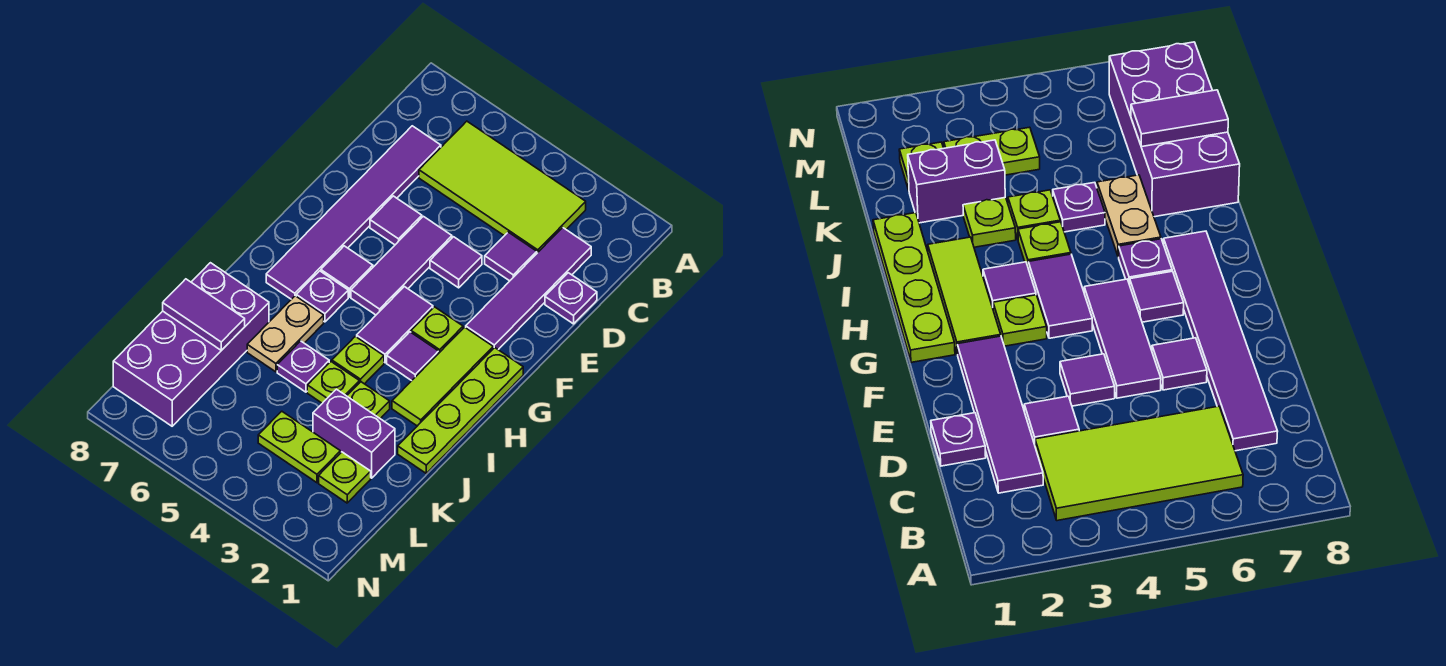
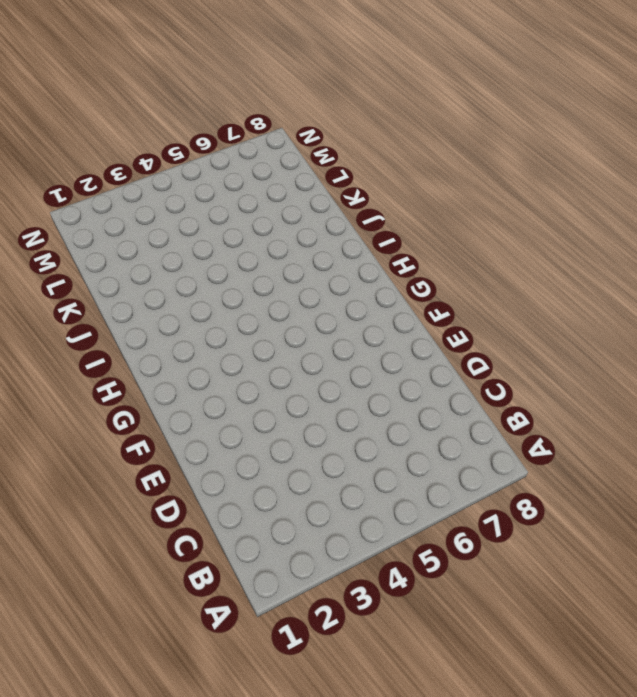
none -> lime 2x4 tile [419,121,586,253]
none -> purple 1x4 tile [466,228,591,350]
none -> purple 1x6 tile [266,126,441,299]

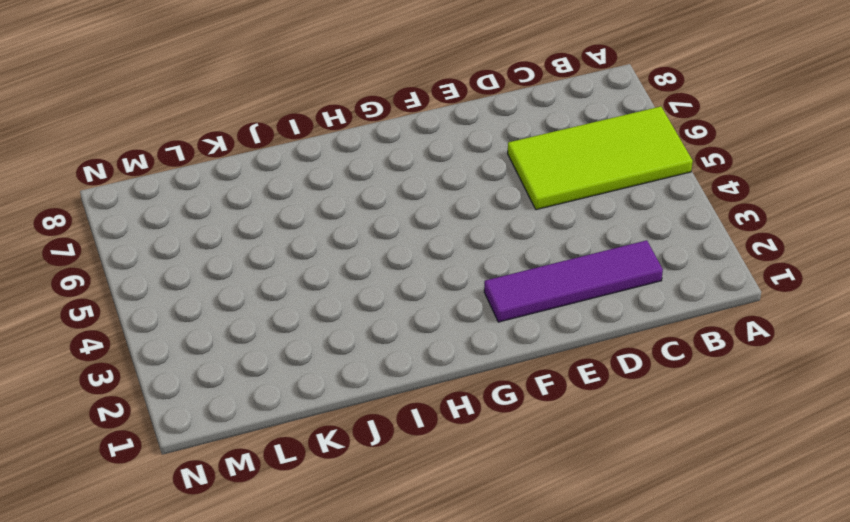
lime 2x4 tile [508,106,693,210] -> lime 2x4 tile turned to [419,121,586,253]
none -> purple 1x6 tile [266,126,441,299]
none -> purple 1x1 plate [545,273,597,324]
none -> purple 1x1 tile [485,232,537,281]

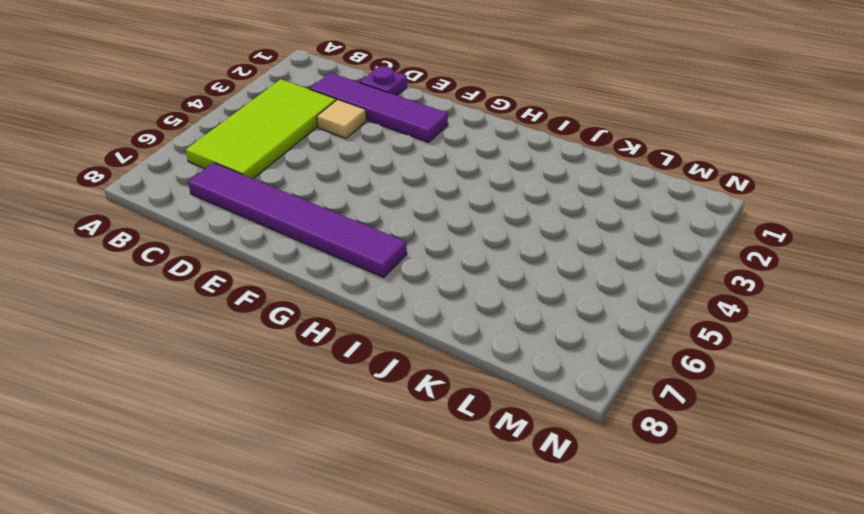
tan 1x1 tile [317,99,367,138] -> purple 1x1 tile [485,232,537,281]
none -> purple 1x1 tile [430,237,482,288]
none -> purple 1x3 tile [351,216,452,315]
none -> purple 1x1 tile [370,196,422,245]

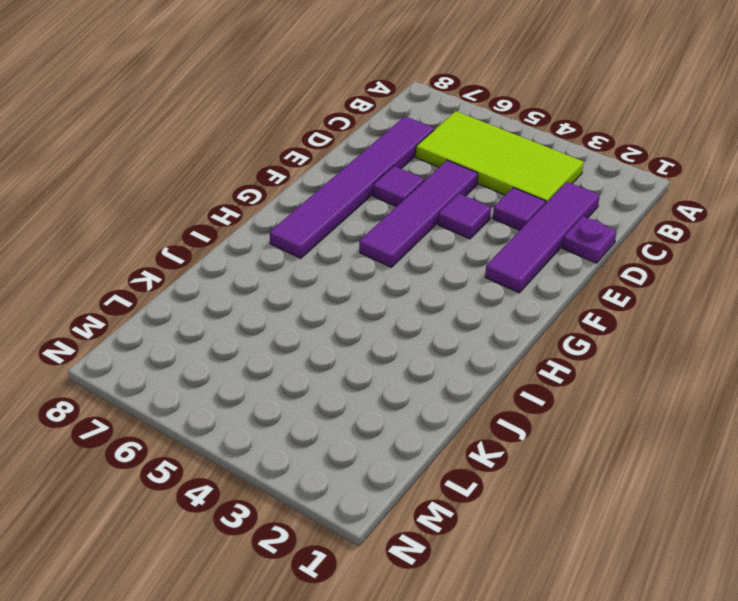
purple 1x4 tile [359,160,478,267] -> purple 1x3 tile [351,216,452,315]
none -> lime 1x4 plate [398,348,523,473]
none -> lime 1x3 tile [392,327,493,426]
none -> lime 1x1 plate [411,307,463,353]

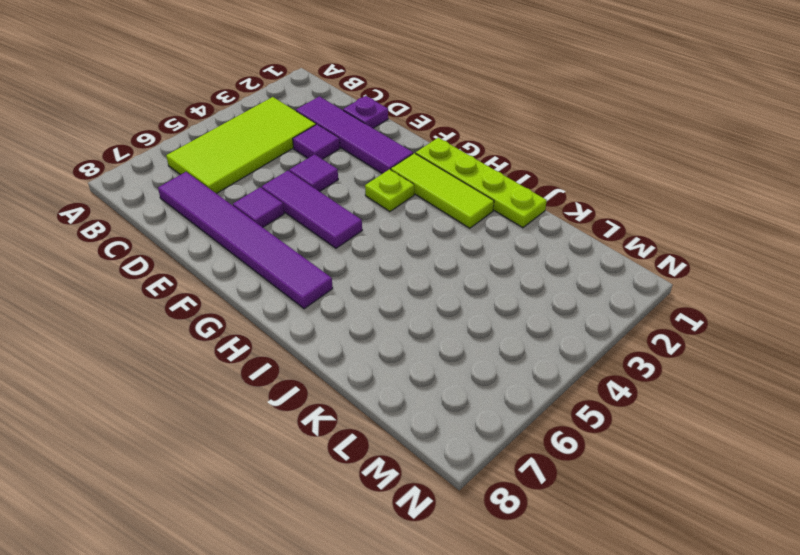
none -> purple 1x2 tile [357,287,433,363]
none -> purple 1x1 tile [321,246,373,297]
none -> purple 1x1 tile [387,332,439,381]

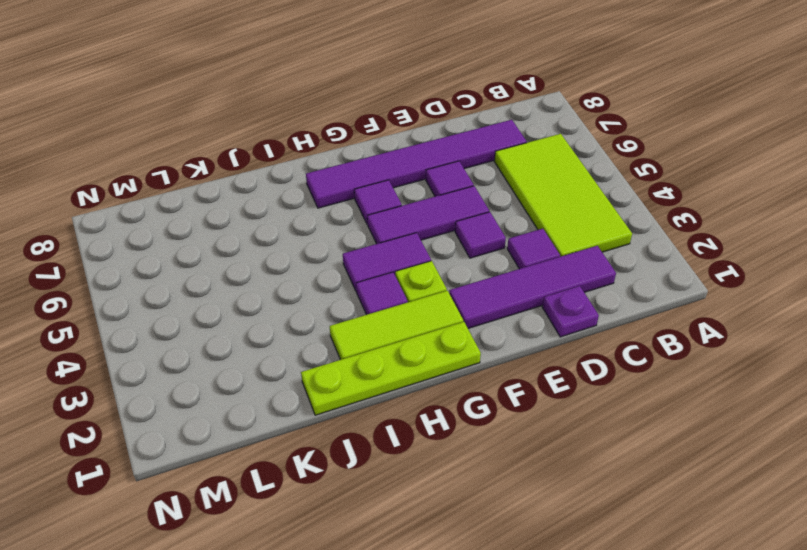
none -> purple 1x1 plate [296,271,348,322]
none -> lime 1x1 plate [332,336,384,384]
none -> tan 1x2 plate [247,296,324,372]

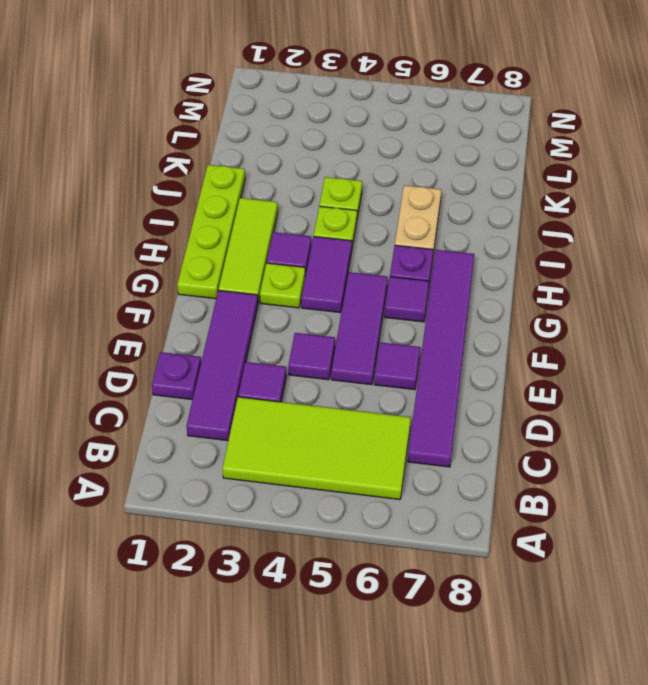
none -> lime 1x1 plate [347,382,390,419]
none -> purple 1x1 plate [277,341,329,392]
none -> purple 2x4 brick [113,263,269,426]

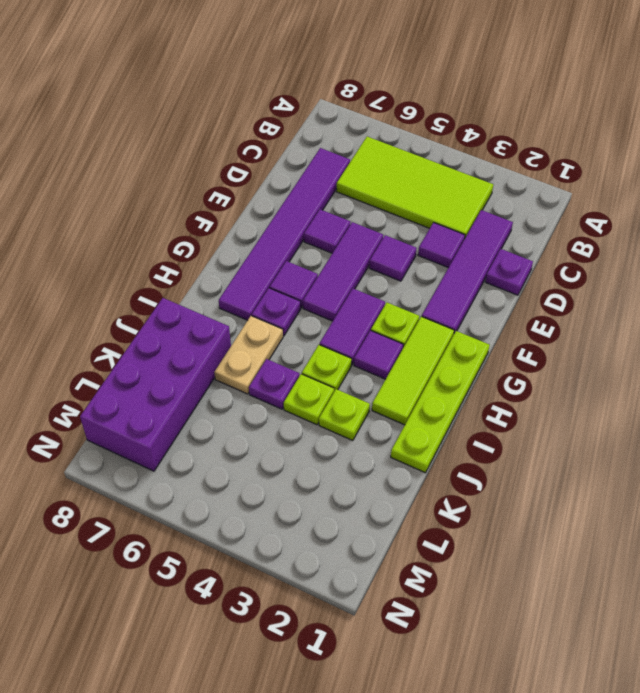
none -> purple 1x2 brick [313,389,395,478]
none -> lime 1x1 plate [319,452,371,503]
none -> lime 1x2 plate [258,411,340,483]

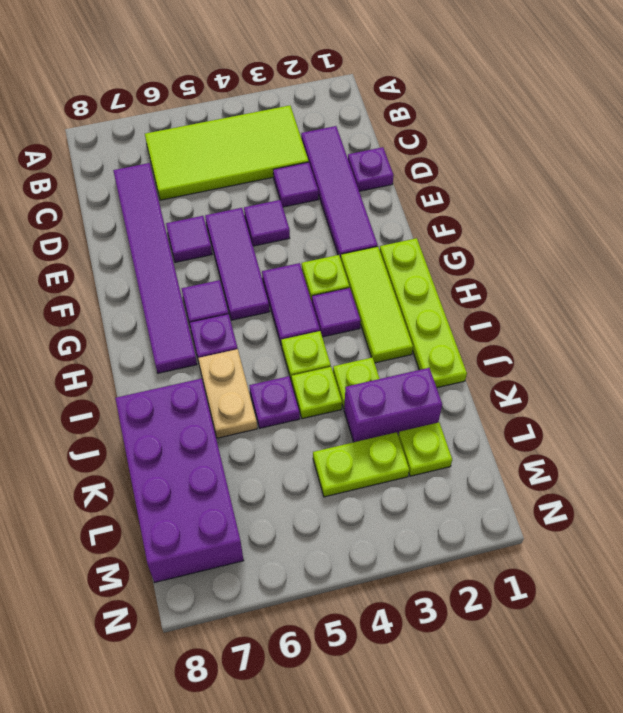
none -> purple 1x2 tile [163,279,245,350]

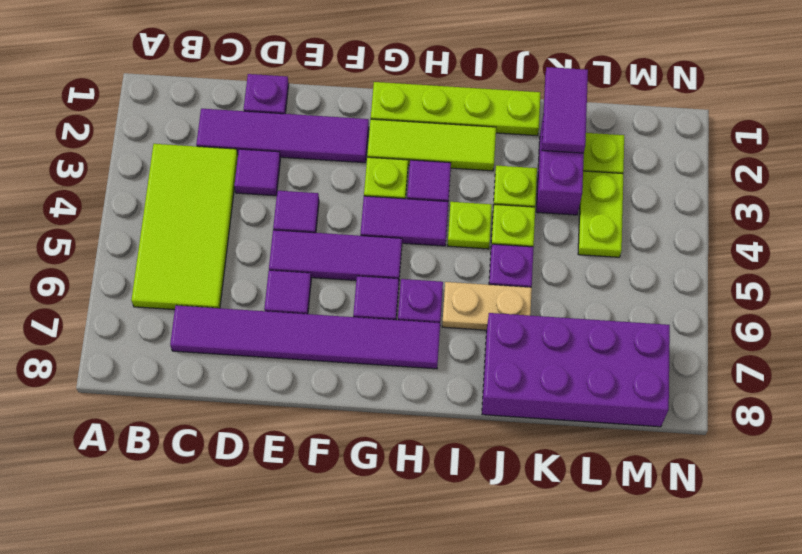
purple 1x2 tile [542,67,588,153] -> purple 1x2 tile moved to [163,279,245,350]

